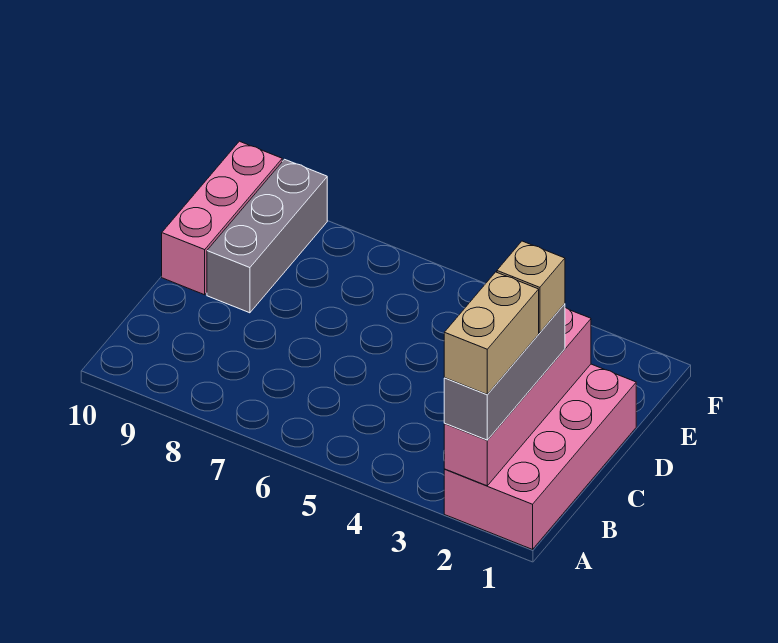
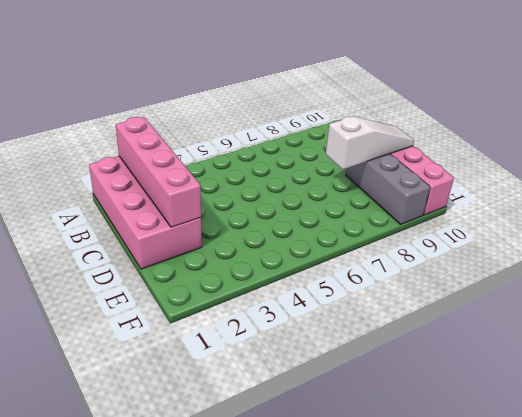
white 1x3 slope [326,116,414,169] -> none
none -> grey 1x3 brick [444,304,565,440]
none -> tan 1x2 brick [444,272,539,394]

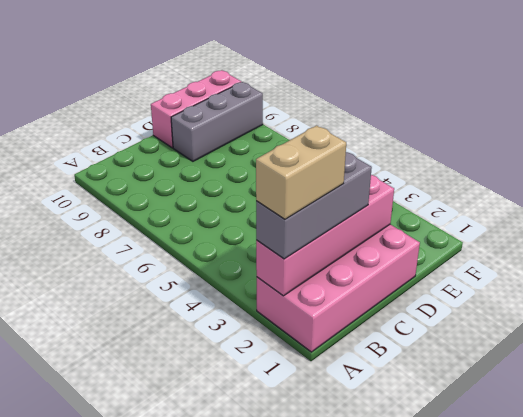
none -> tan 1x1 brick [497,241,565,333]

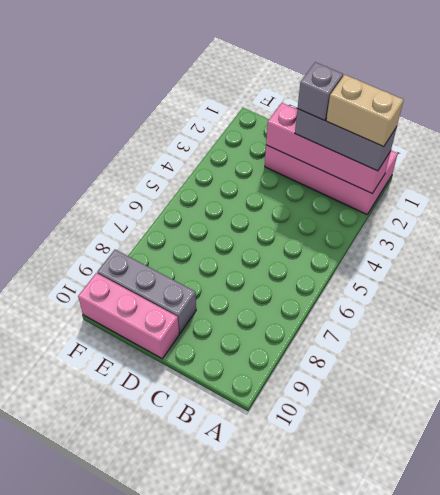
grey 1x1 brick [298,62,343,120] -> tan 1x1 brick [497,241,565,333]

